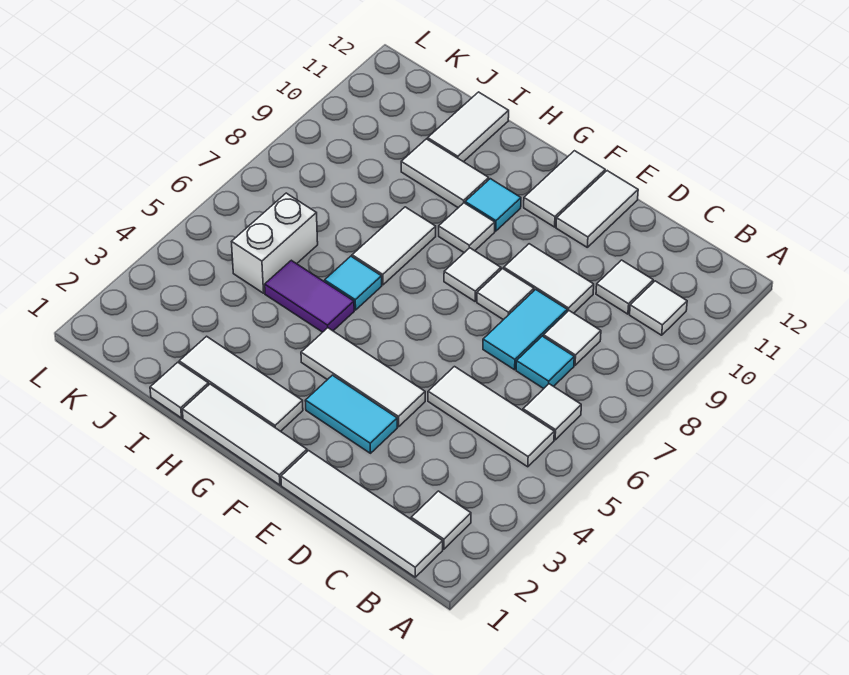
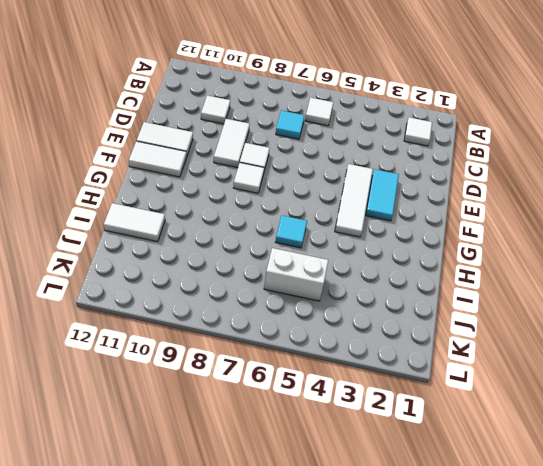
none -> white 1x4 tile [281,451,443,577]
none -> white 1x3 tile [428,367,554,467]
none -> white 1x1 tile [630,281,687,335]

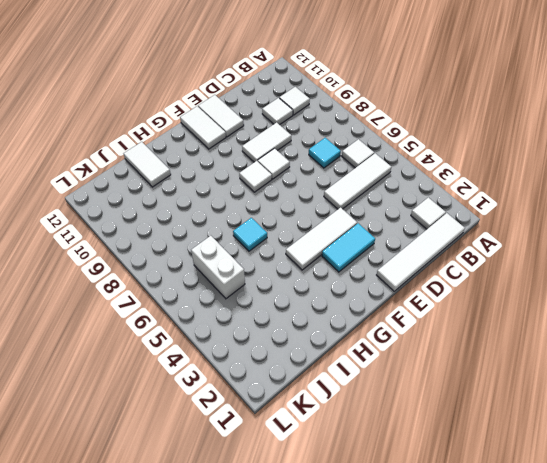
none -> white 1x1 tile [543,311,601,365]
none -> cyan 1x2 tile [483,289,567,370]
none -> white 1x3 tile [182,384,307,485]

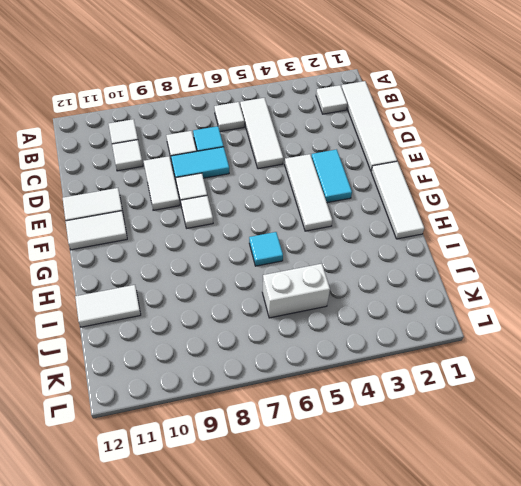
none -> white 1x3 tile [179,336,303,431]
none -> white 1x1 tile [439,203,495,253]
none -> cyan 1x1 tile [465,179,521,231]

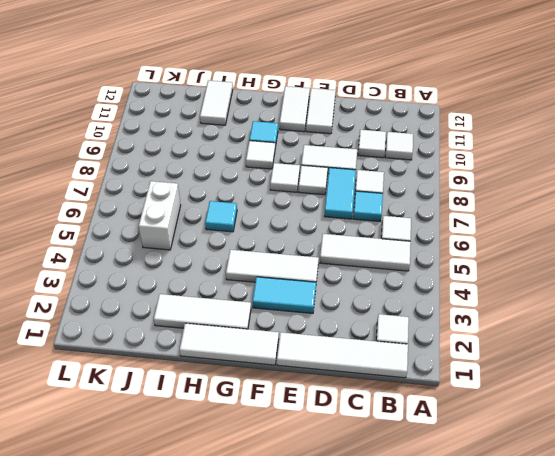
none -> purple 1x2 tile [265,260,354,332]
none -> white 1x2 tile [352,207,436,285]
none -> white 1x2 tile [401,139,489,208]

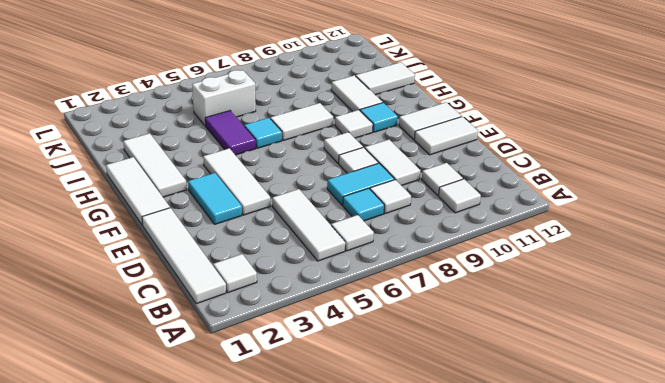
none -> white 1x1 tile [150,362,209,418]

